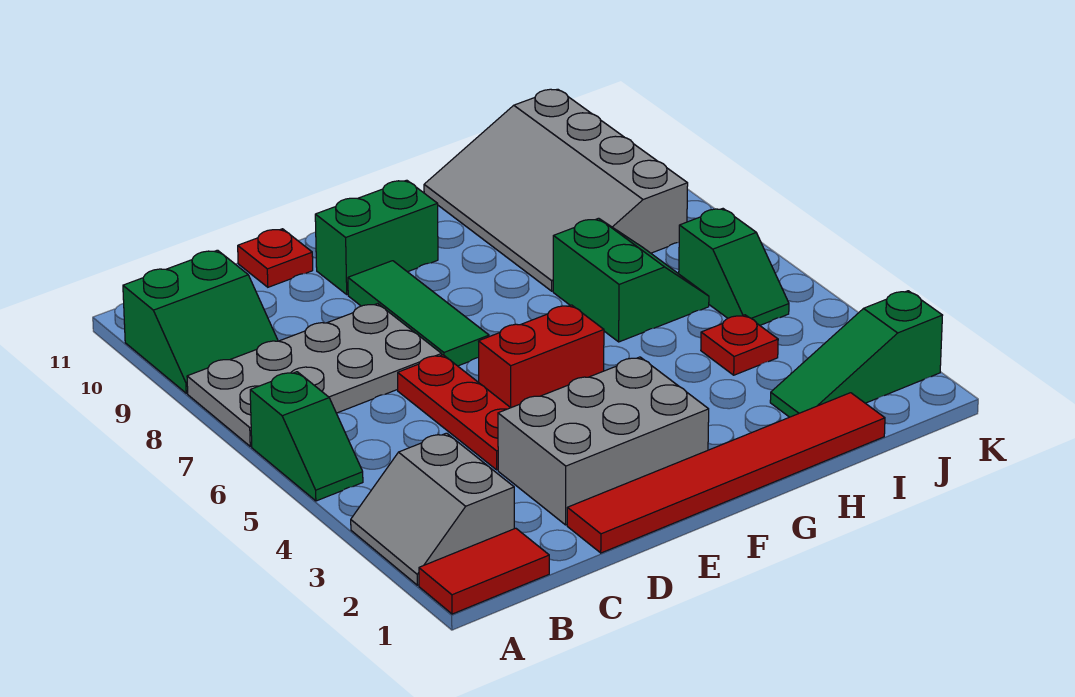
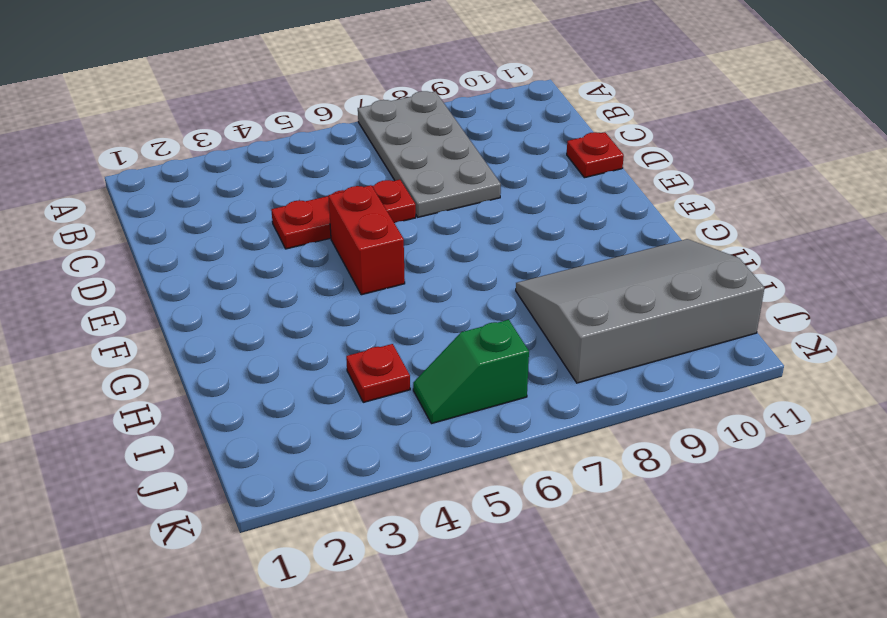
none -> red 1x2 tile [419,528,549,614]
none -> grey 2x2 slope [351,433,514,585]
none -> green 1x2 slope [250,372,363,501]

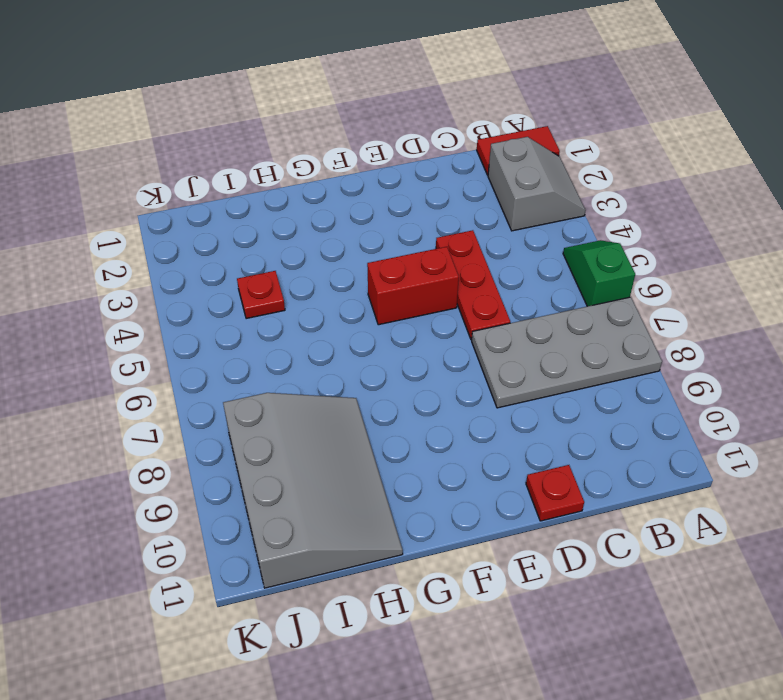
none -> green 2x2 slope [123,250,278,393]
none -> red 1x6 tile [567,393,885,553]
none -> grey 2x3 brick [498,357,709,525]

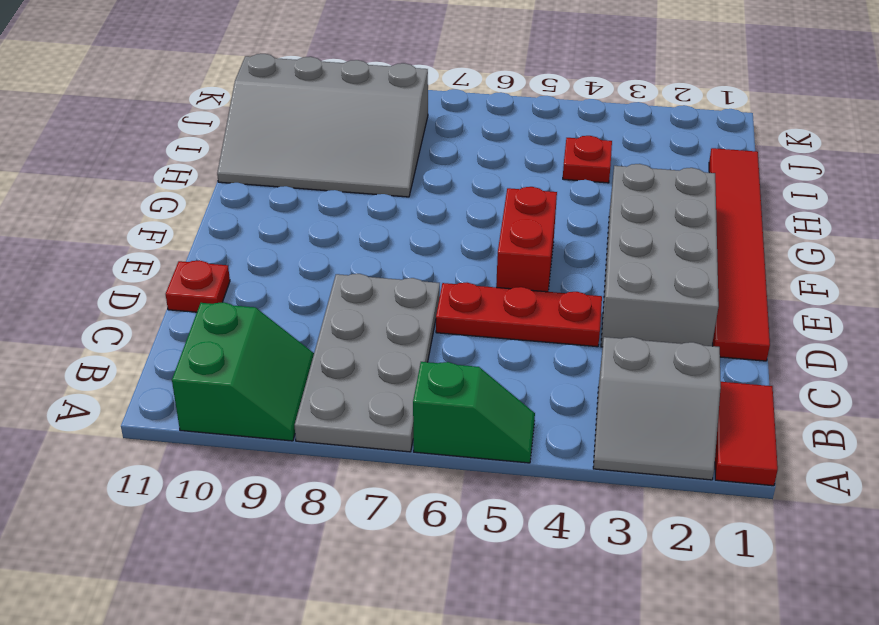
grey 2x4 brick [601,164,719,347] -> grey 2x3 brick [498,357,709,525]
none -> green 1x3 tile [348,261,489,366]
none -> green 1x2 brick [315,180,438,294]
none -> green 2x2 slope [553,218,709,342]

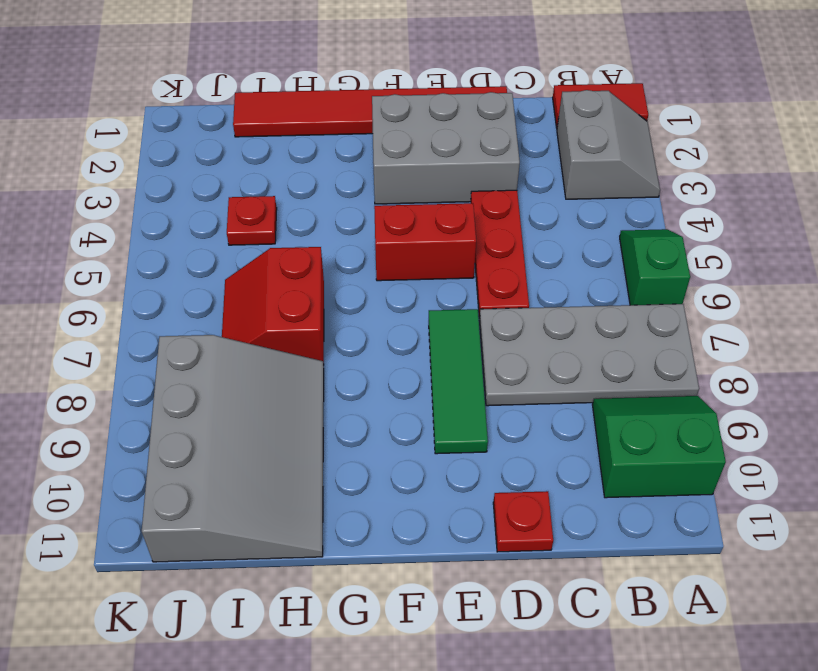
red 2x2 slope [222,247,324,365] -> green 2x2 slope [553,218,709,342]
none -> green 1x2 brick [315,180,438,294]
none -> green 1x3 slope [770,291,943,417]
none -> green 1x2 slope [679,209,789,325]

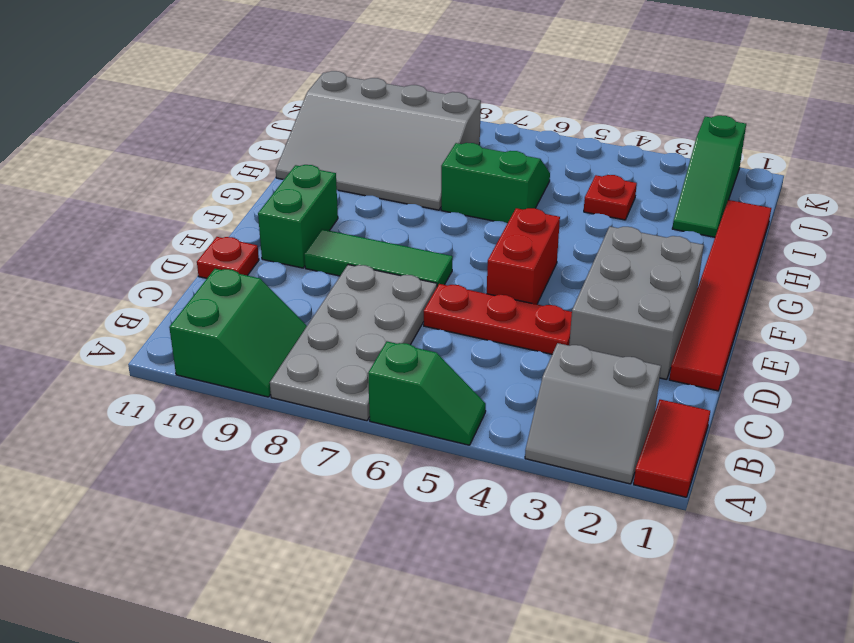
none -> green 1x2 slope [679,209,789,325]

